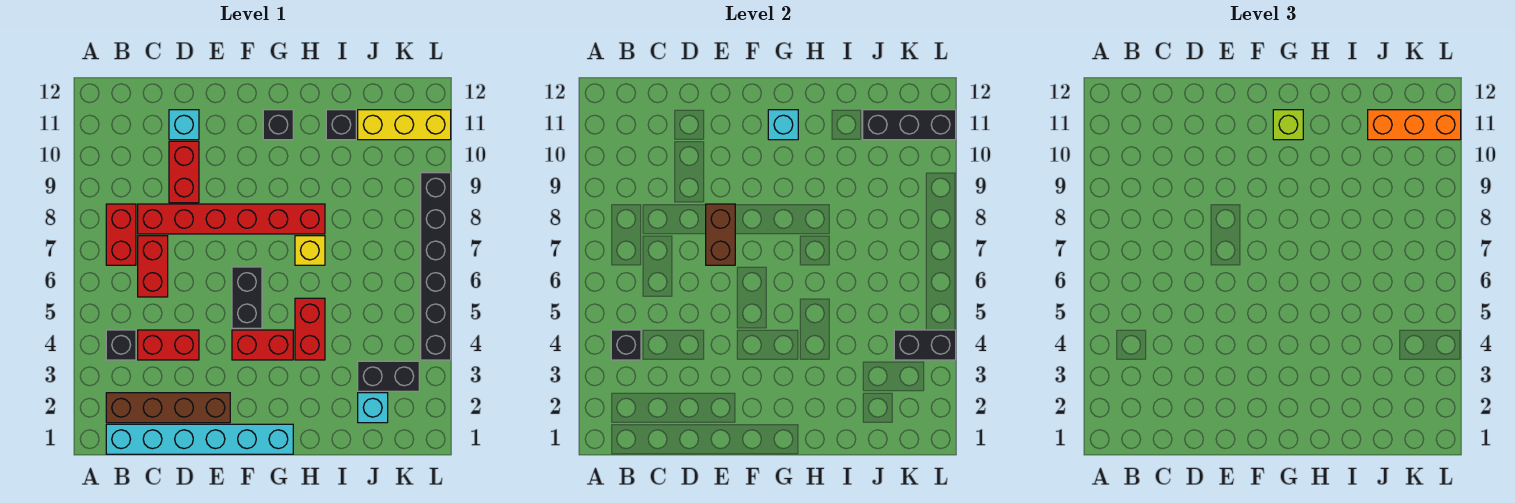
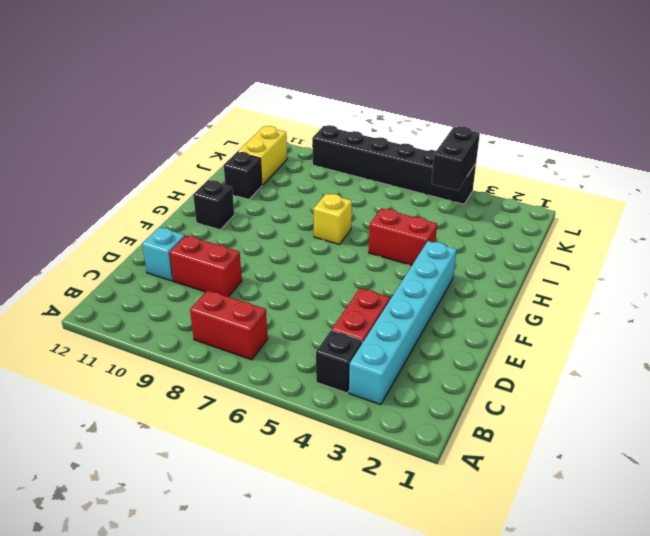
cyan 1x6 brick [349,241,457,405] -> cyan 1x6 brick moved to [106,424,293,454]
yellow 1x2 brick [238,126,287,185] -> yellow 1x3 brick [358,110,451,140]
none -> brown 1x4 brick [106,393,230,423]
none -> red 1x2 brick [138,236,168,297]
none -> red 1x6 brick [138,204,325,234]

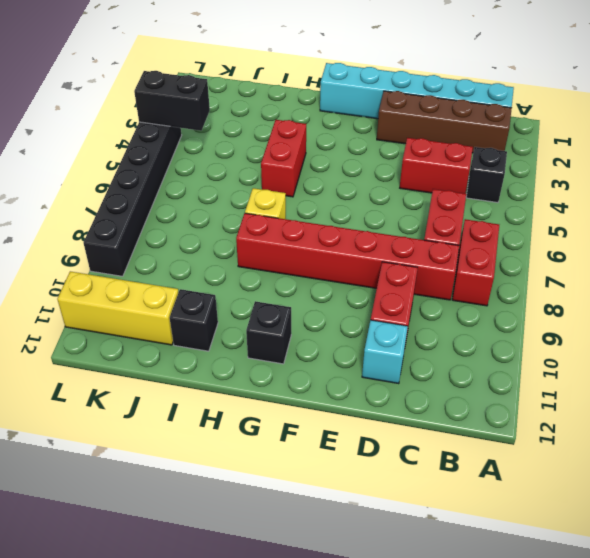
none -> red 1x2 brick [232,330,293,360]
none -> black 1x2 brick [232,267,262,328]
none -> cyan 1x1 brick [358,393,388,423]

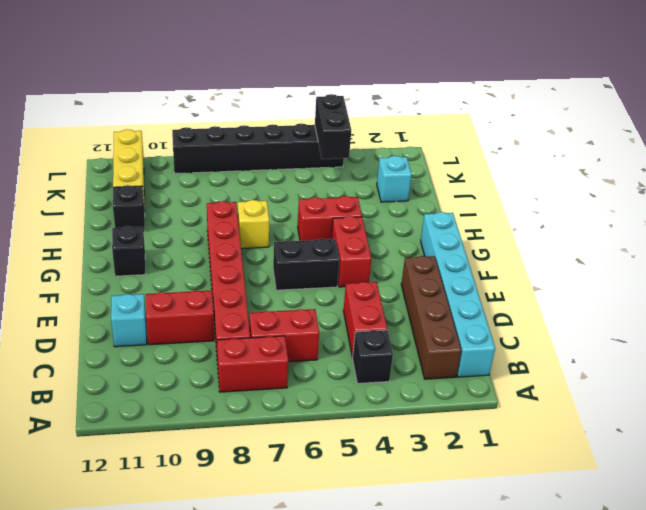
none -> black 1x2 brick [358,361,419,391]
none -> black 1x1 brick [611,330,641,360]
none -> brown 1x2 brick [706,204,735,265]

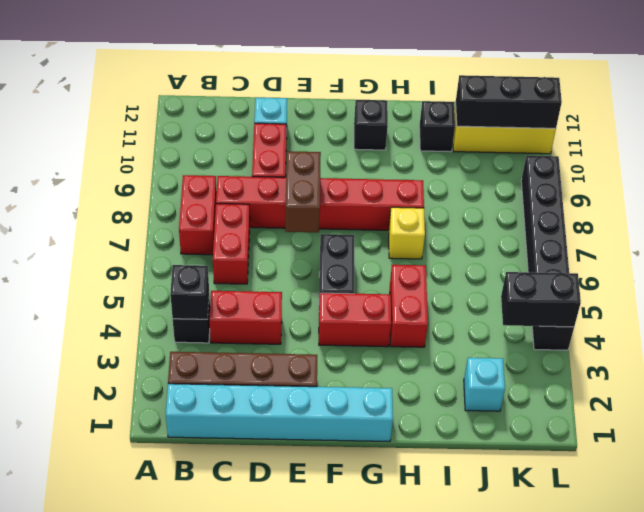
none -> black 1x2 brick [358,361,419,391]
none -> cyan 1x1 brick [768,110,798,140]
none -> lime 1x1 brick [1273,110,1303,140]

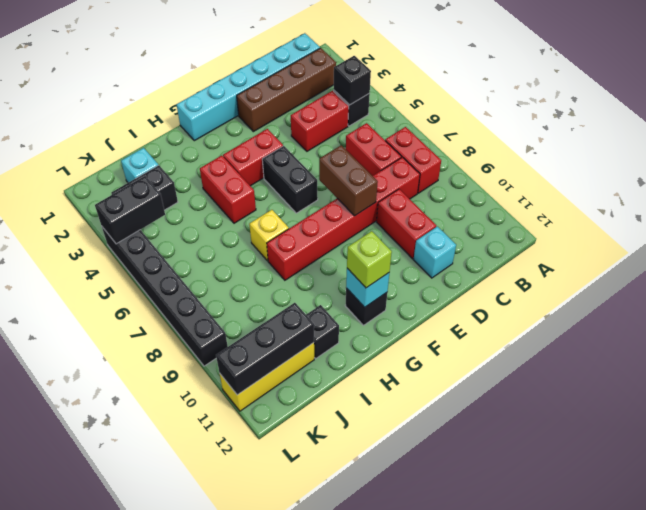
none -> orange 1x3 brick [1368,110,1461,140]

